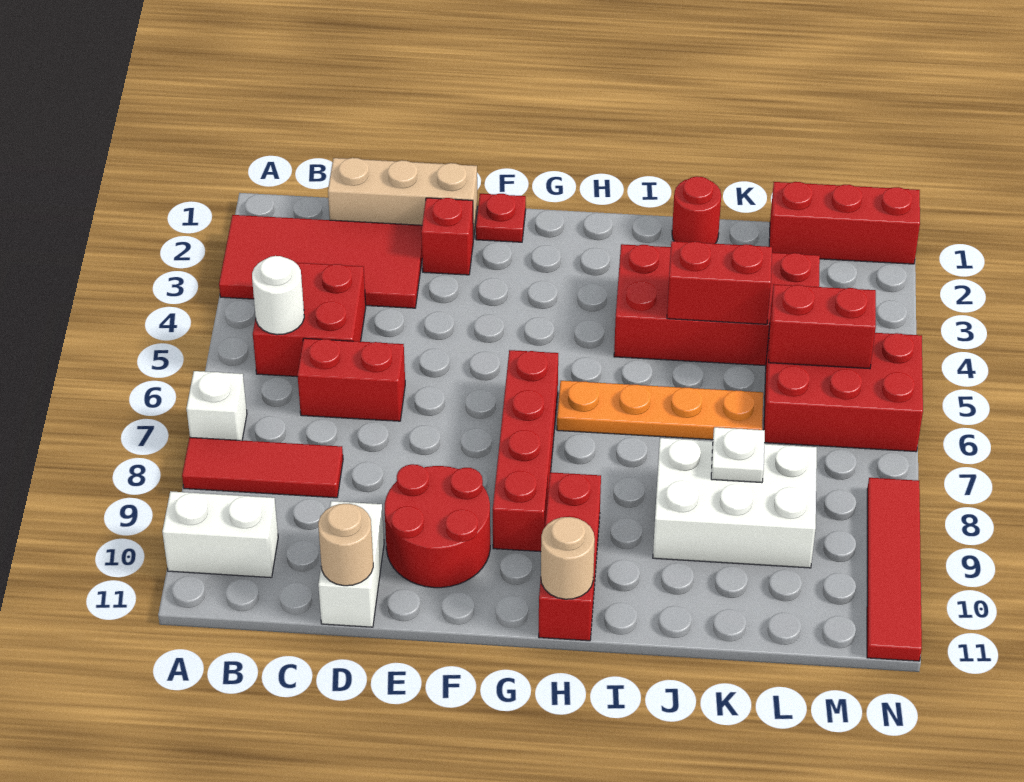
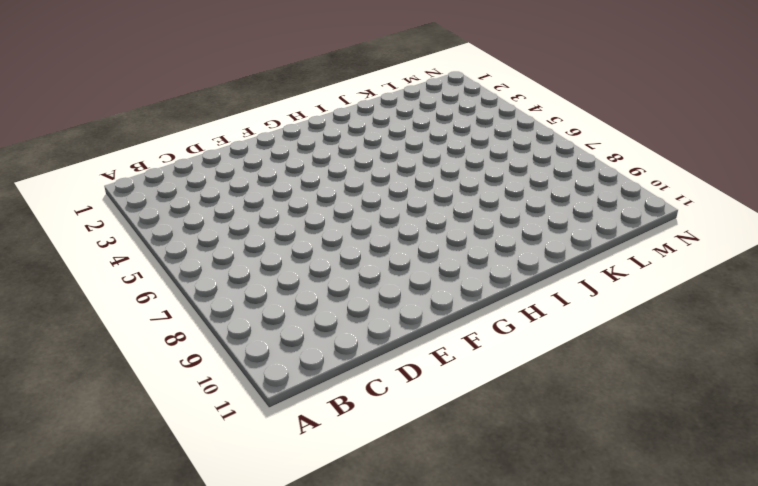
none -> red 2x4 tile [219,215,422,308]
none -> white 1x1 brick [186,371,247,441]
none -> red 1x3 tile [182,437,343,498]

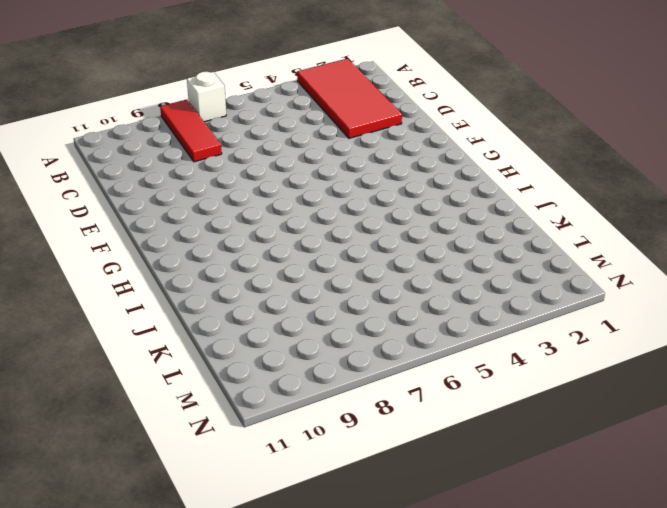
none -> white 1x2 brick [162,491,278,578]
none -> red 2x2 brick [253,263,366,377]
none -> tan 1x3 brick [328,158,478,239]

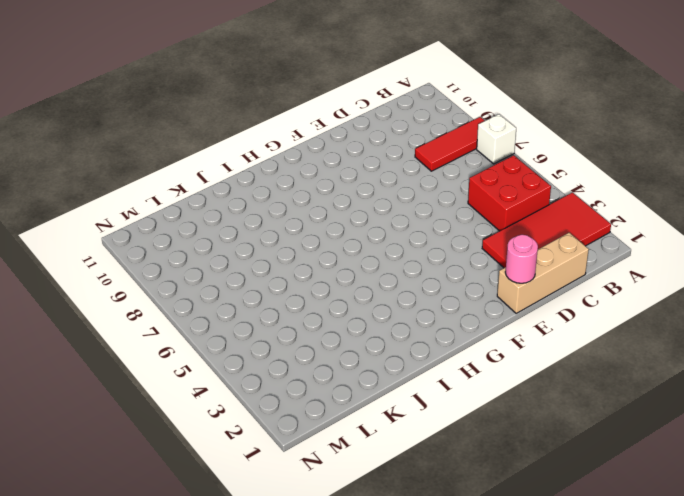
pink 1x1 round brick [505,235,538,283] -> none
none -> white 1x2 brick [162,491,278,578]
none -> red 1x2 brick [297,338,405,421]
none -> white 1x2 brick [318,501,384,627]

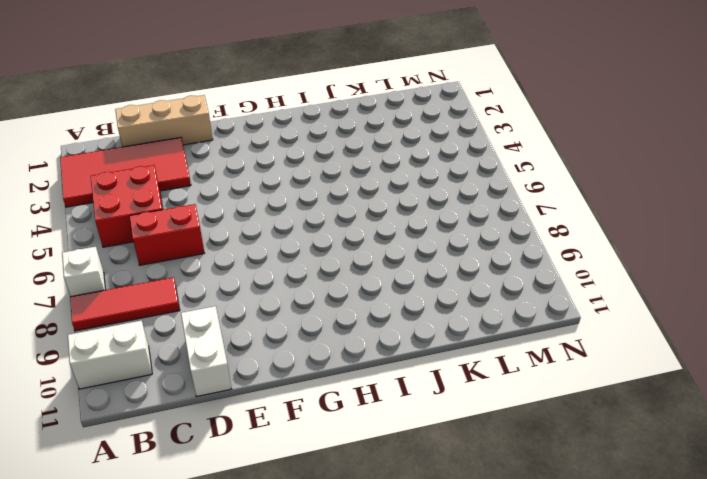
none -> red 1x1 brick [421,198,473,275]
none -> red 2x2 round brick [385,464,490,588]
none -> red 1x1 plate [476,194,526,242]

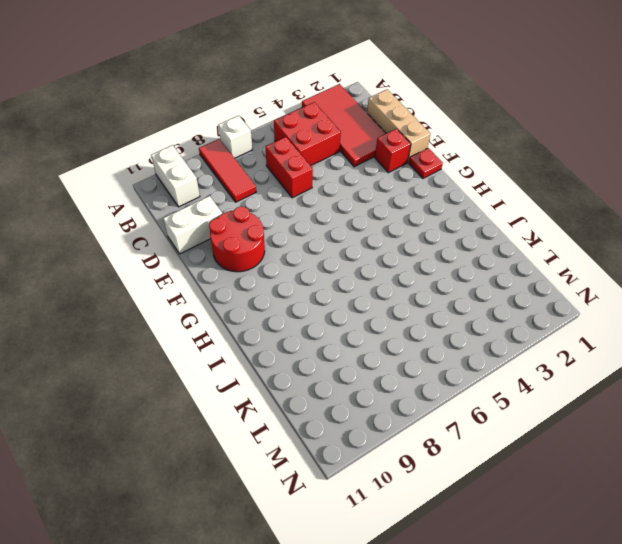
none -> red 1x4 brick [493,350,558,552]
none -> orange 1x4 plate [557,381,763,440]
none -> red 1x3 brick [539,472,601,641]

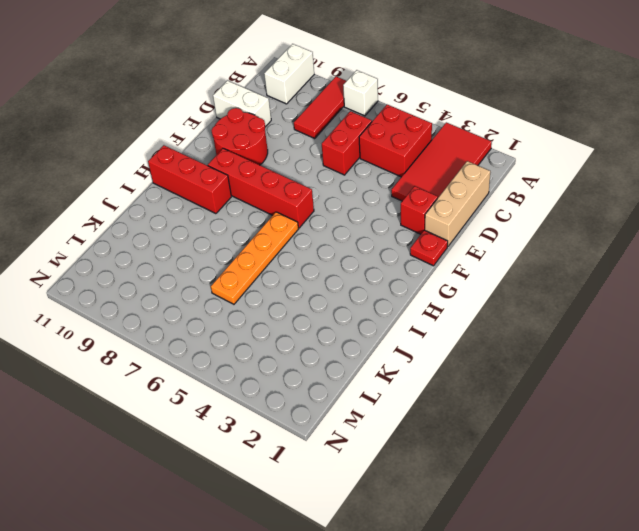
none -> red 2x4 brick [614,244,820,366]
none -> red 1x1 round brick [672,176,721,244]
none -> white 2x3 brick [653,438,817,568]

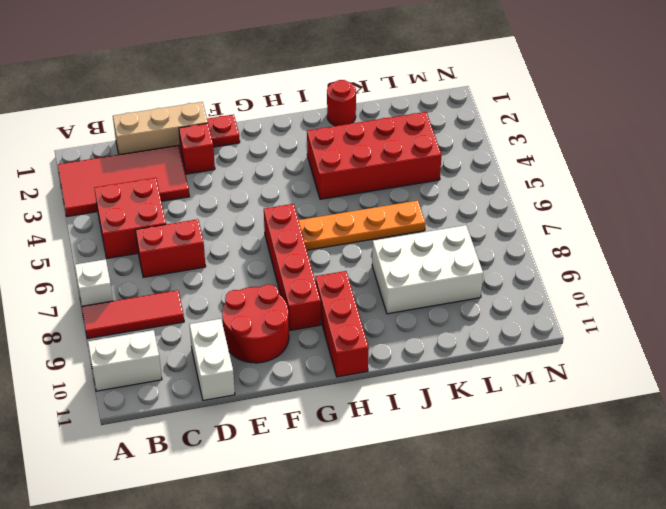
none -> red 1x3 brick [769,182,920,264]
none -> red 2x3 brick [764,333,923,452]
none -> red 1x4 tile [867,478,922,661]

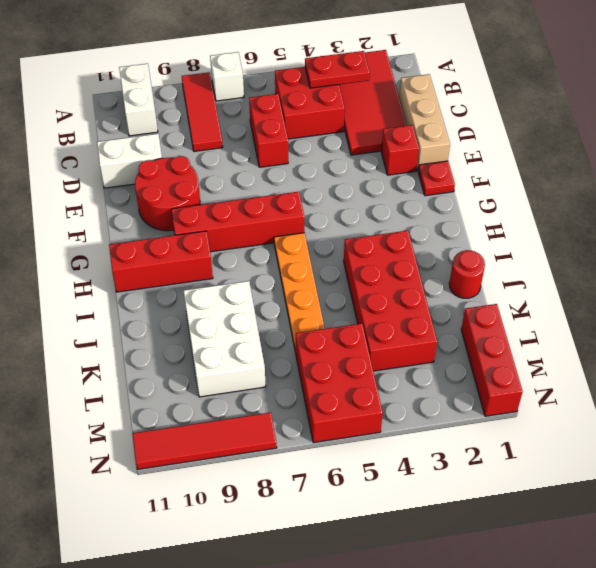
red 1x2 plate [305,51,370,88] -> none
none -> white 1x1 round brick [252,256,304,335]
none -> tan 1x1 round brick [318,504,373,586]
none -> tan 1x1 round brick [541,517,595,599]

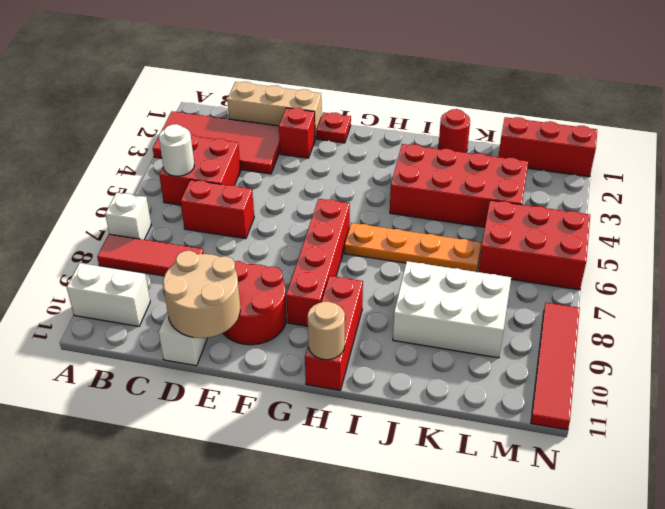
tan 2x2 round brick [163,251,240,338] -> tan 1x1 round brick [318,504,373,586]
none -> red 1x2 brick [667,241,772,324]
none -> white 1x1 plate [711,427,765,483]
none -> red 1x2 brick [768,285,876,369]

